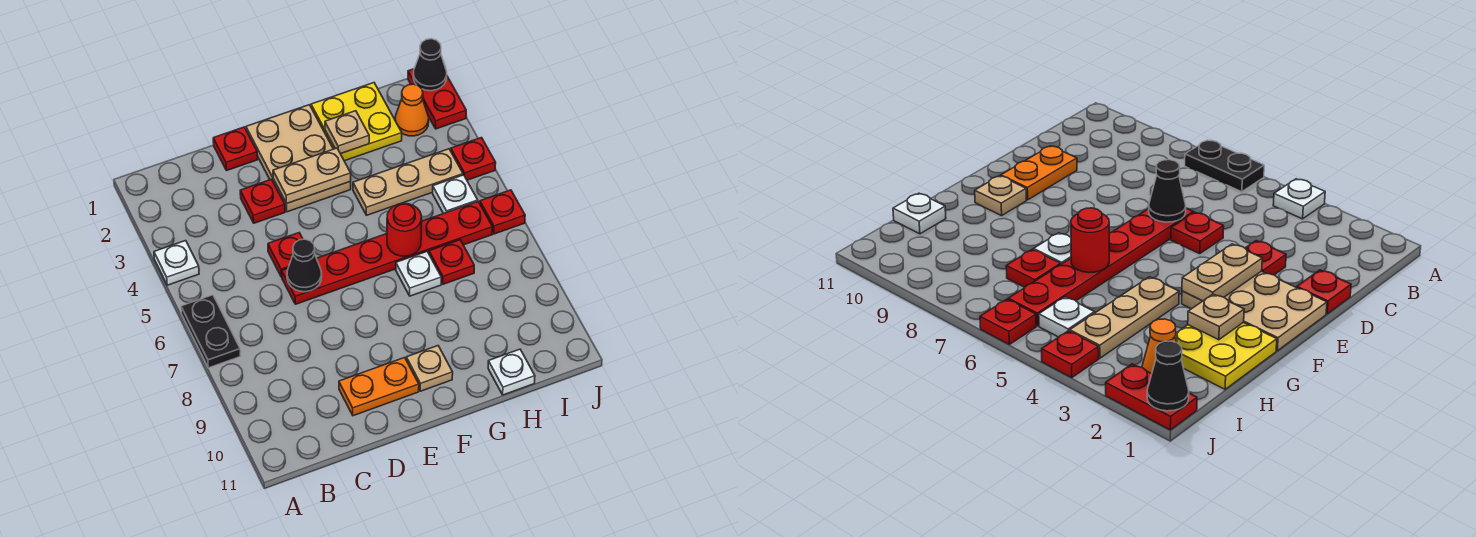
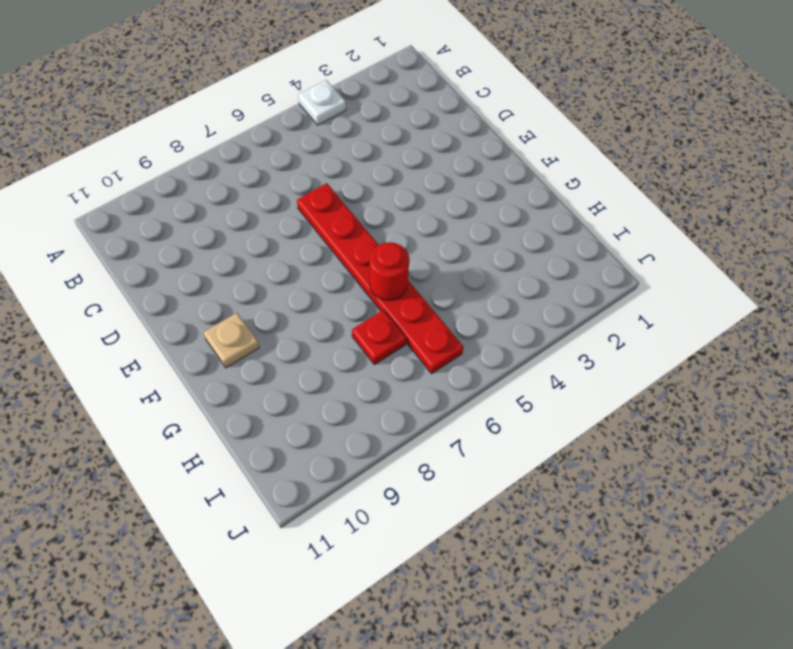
none -> black 1x2 plate [181,295,240,368]
none -> red 1x1 plate [213,127,258,171]
none -> red 1x1 plate [240,179,285,223]

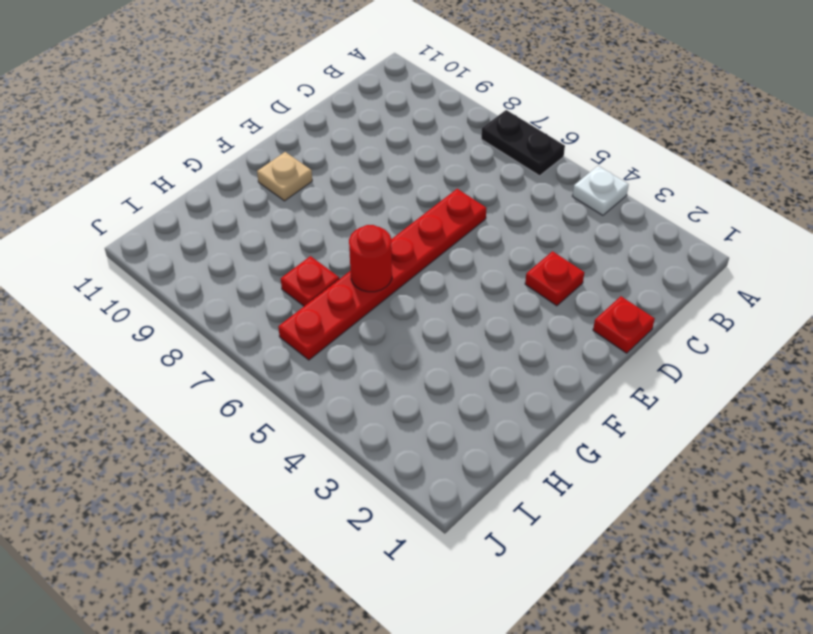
none -> red 1x1 plate [268,233,303,277]
none -> orange 1x2 plate [339,358,419,416]
none -> tan 2x3 plate [246,105,351,212]

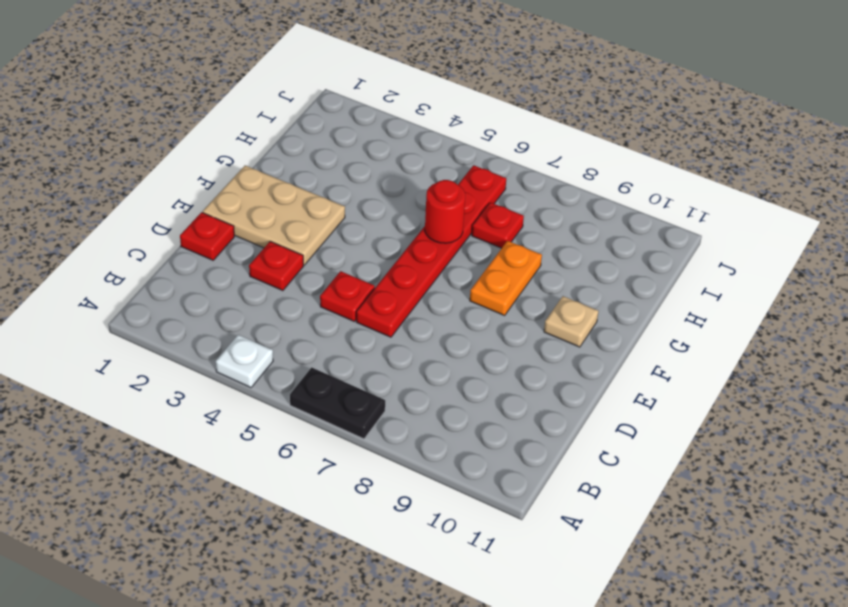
orange 1x2 plate [470,241,542,315] -> orange 1x2 plate moved to [339,358,419,416]
none -> yellow 2x2 plate [311,83,402,161]
none -> tan 1x3 plate [353,149,463,215]
none -> white 1x1 plate [396,252,441,296]

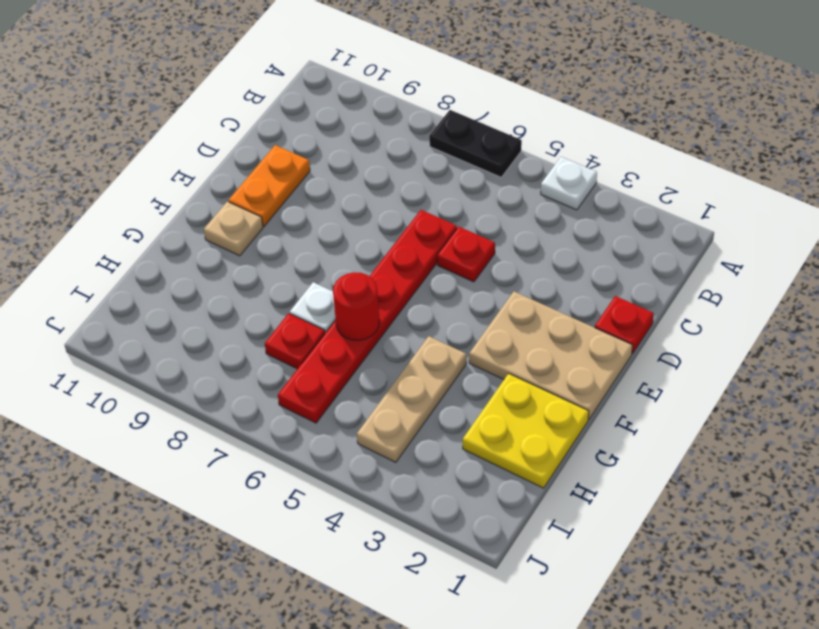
none -> red 1x1 plate [240,179,285,223]
none -> white 1x1 plate [488,349,535,395]
none -> orange 1x1 cone [395,84,429,136]

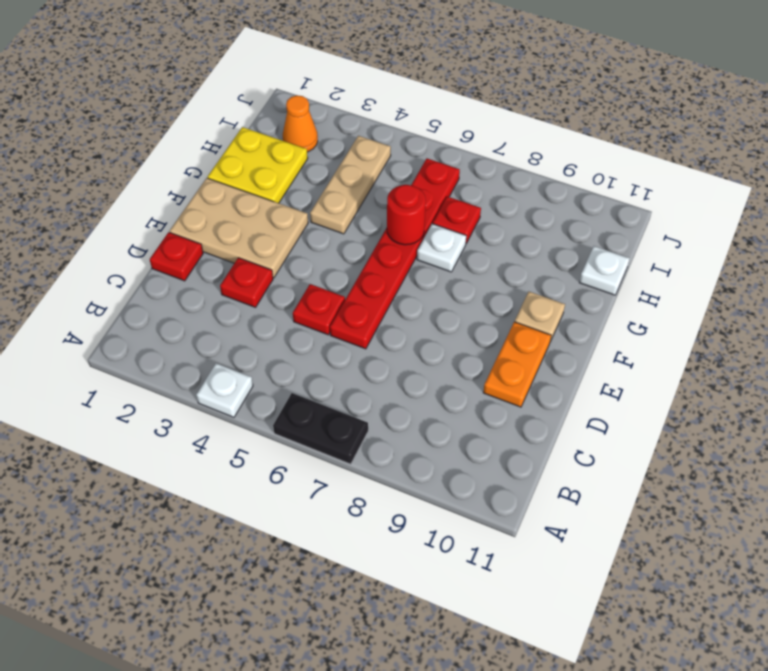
none -> white 1x1 plate [433,175,478,214]
none -> red 1x2 plate [408,69,466,129]
none -> red 1x1 plate [451,138,496,180]

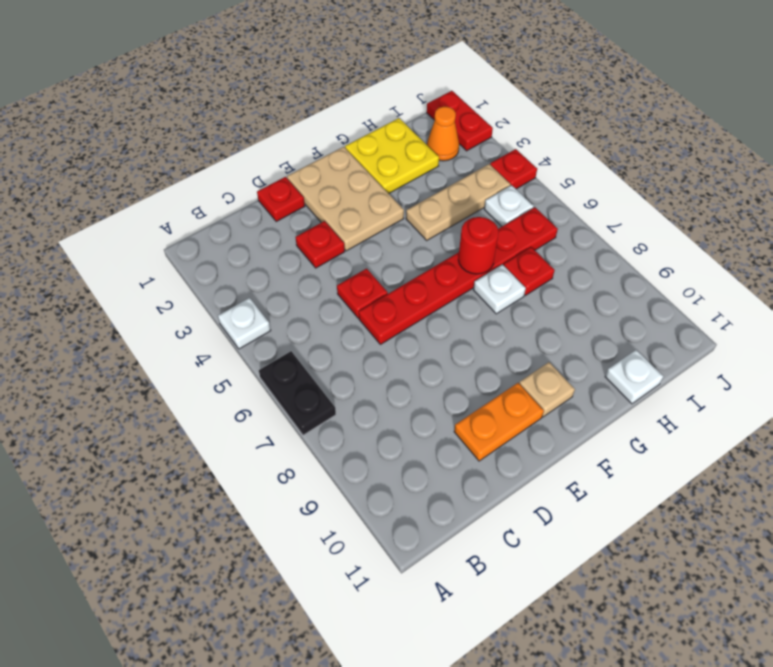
none -> red 1x1 plate [480,190,525,234]
none -> black 1x1 cone [287,239,322,292]
none -> tan 1x2 plate [273,148,351,204]

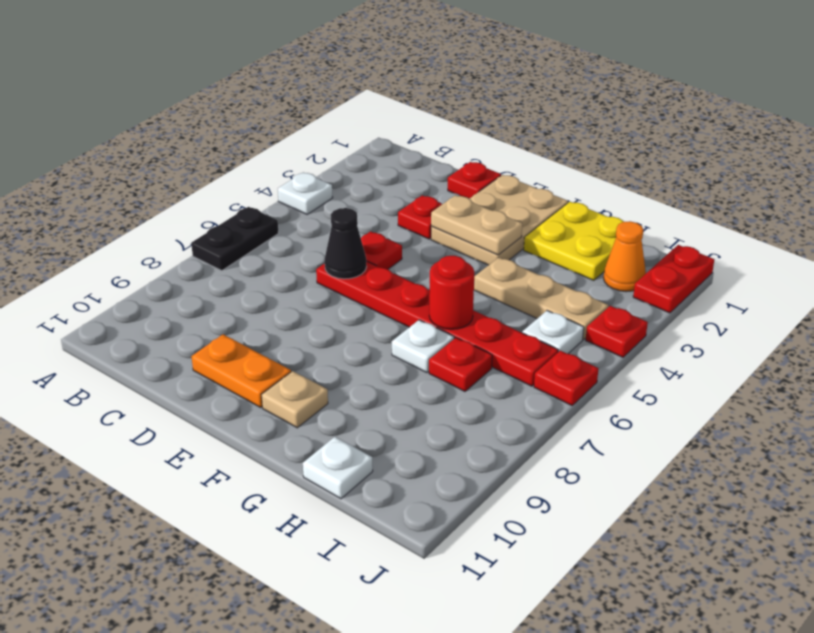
none -> tan 1x1 plate [325,111,369,154]
none -> black 1x1 cone [413,39,447,91]

